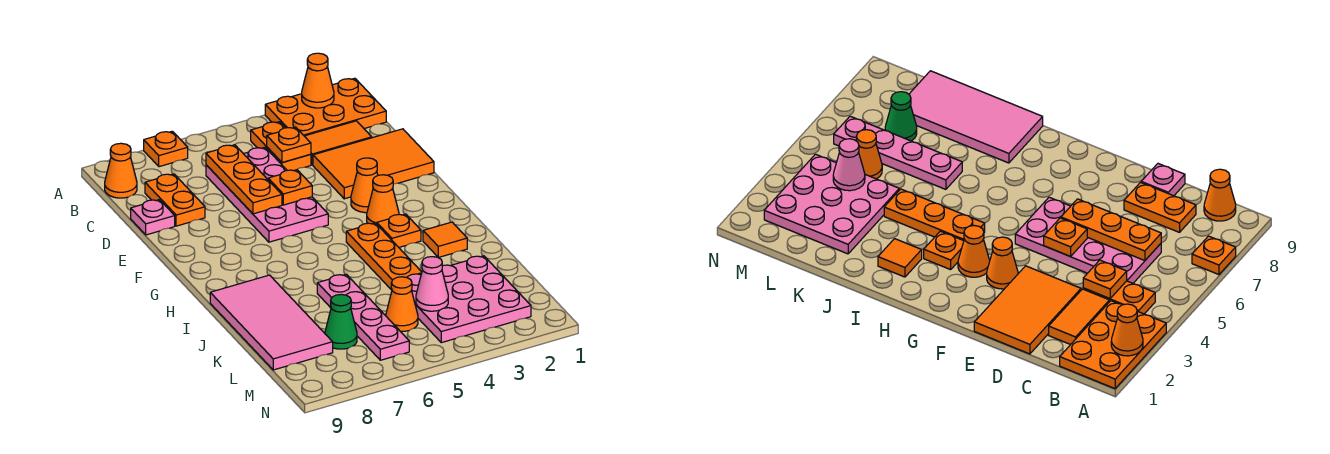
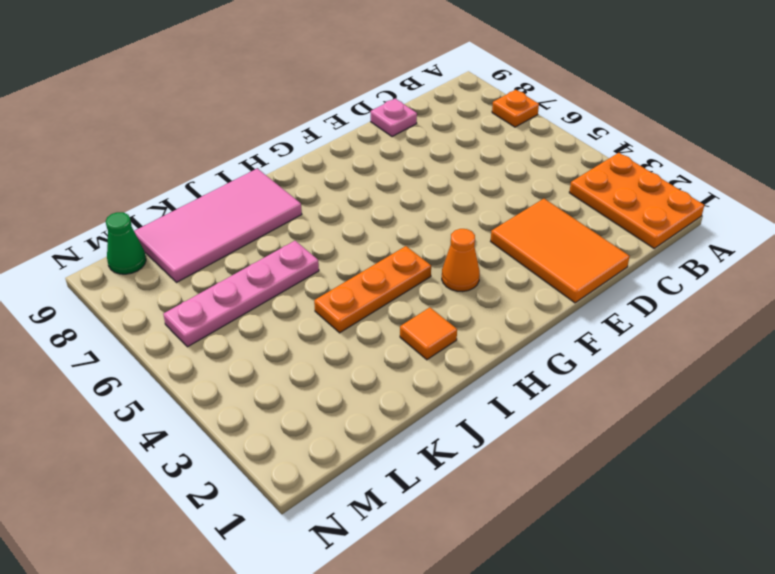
green 1x1 cone [106,212,146,274] -> green 1x1 cone moved to [325,294,357,349]
none -> orange 1x2 plate [251,122,311,171]
none -> orange 1x1 cone [105,143,137,198]
none -> orange 1x2 tile [305,121,372,165]

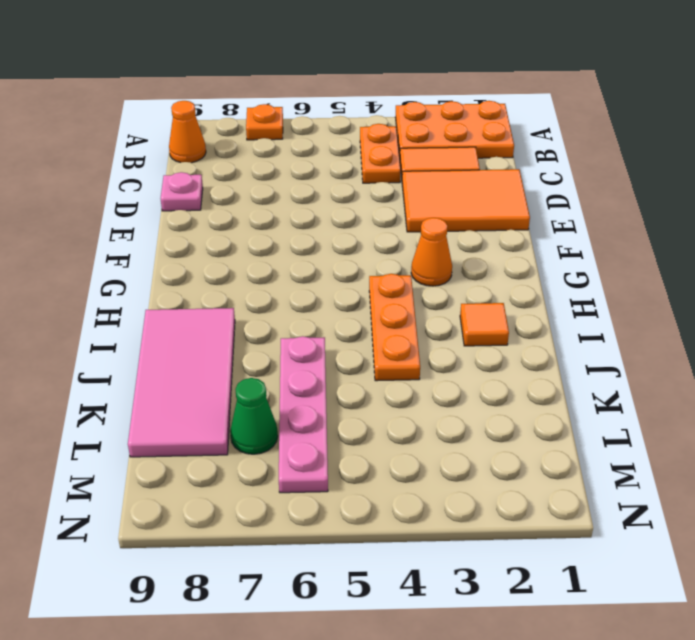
none -> pink 2x4 plate [206,148,328,242]
none -> orange 1x2 plate [145,174,205,226]
none -> orange 1x1 cone [351,158,378,213]

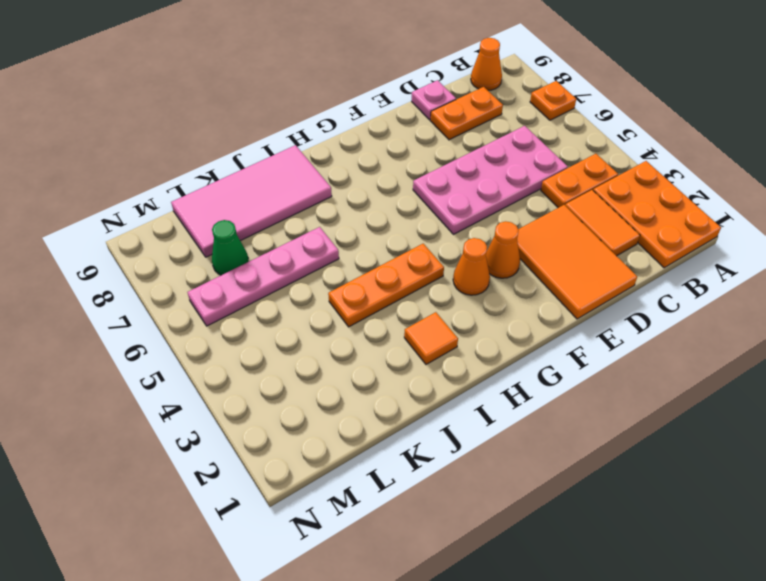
none -> orange 1x1 plate [377,214,421,247]
none -> pink 3x3 plate [407,256,531,343]
none -> orange 1x1 cone [386,277,418,331]

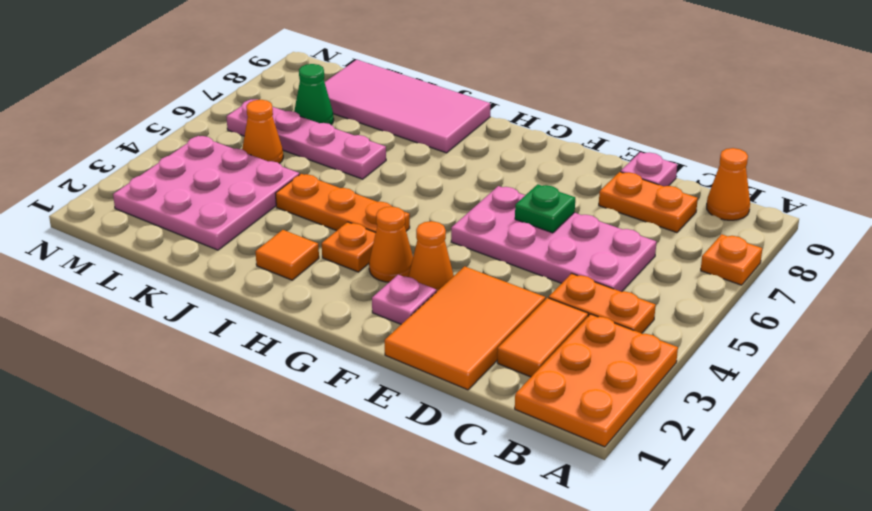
green 1x1 plate [515,184,575,233] -> orange 1x3 plate [206,145,282,214]
pink 1x1 plate [372,275,436,324] -> none
none -> orange 1x1 cone [302,53,334,108]
none -> orange 1x1 plate [267,127,311,163]
none -> orange 1x1 plate [268,170,312,205]

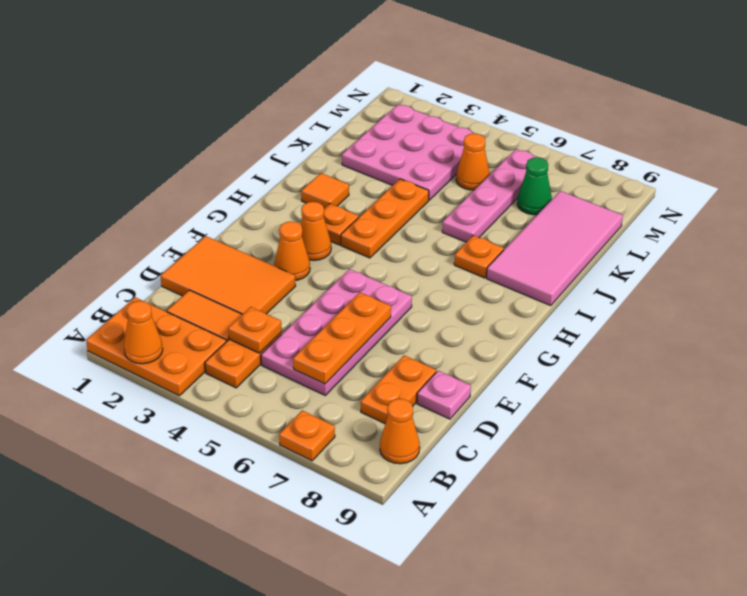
orange 1x1 plate [454,235,504,278] -> orange 1x1 plate moved to [268,170,312,205]
none -> pink 1x1 cone [416,257,448,311]

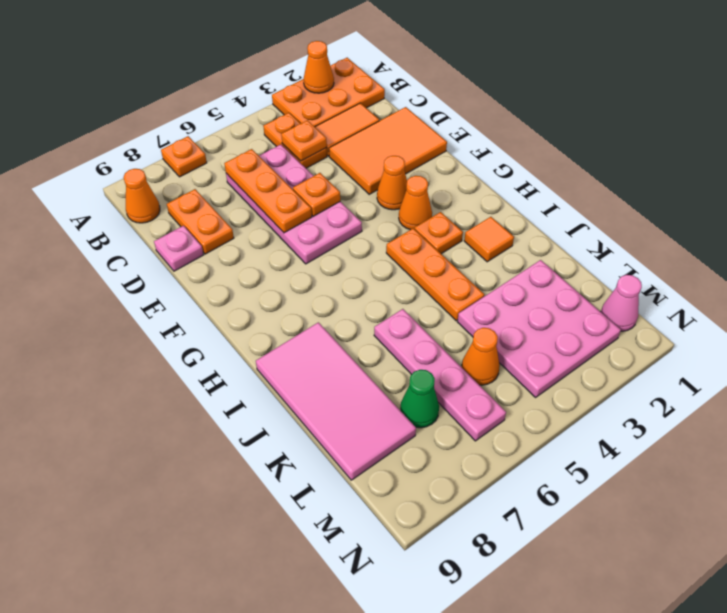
pink 1x1 cone [601,275,642,331] -> pink 1x1 cone moved to [416,257,448,311]

